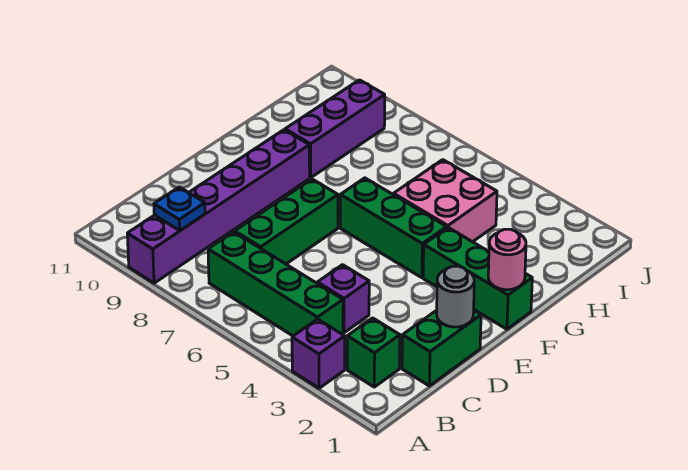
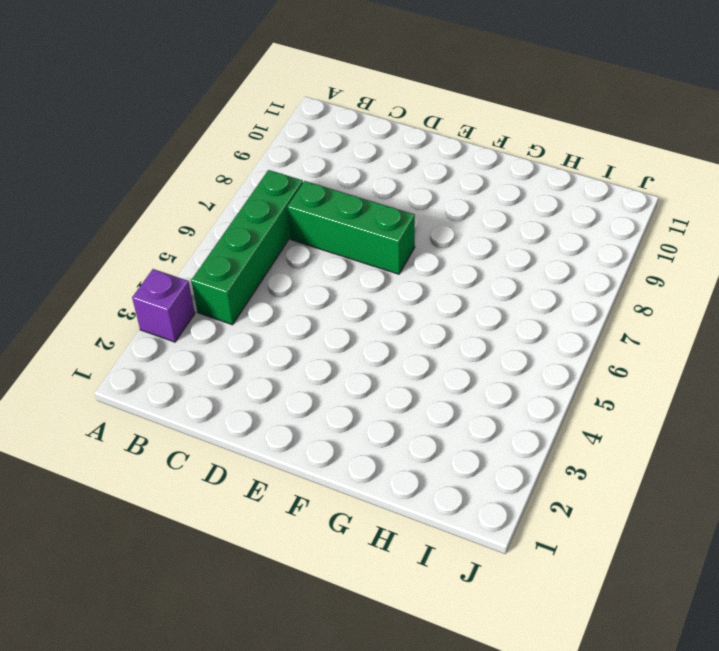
none -> purple 1x6 brick [127,130,310,283]
none -> green 1x1 brick [347,318,400,387]
none -> green 1x2 brick [402,310,481,386]

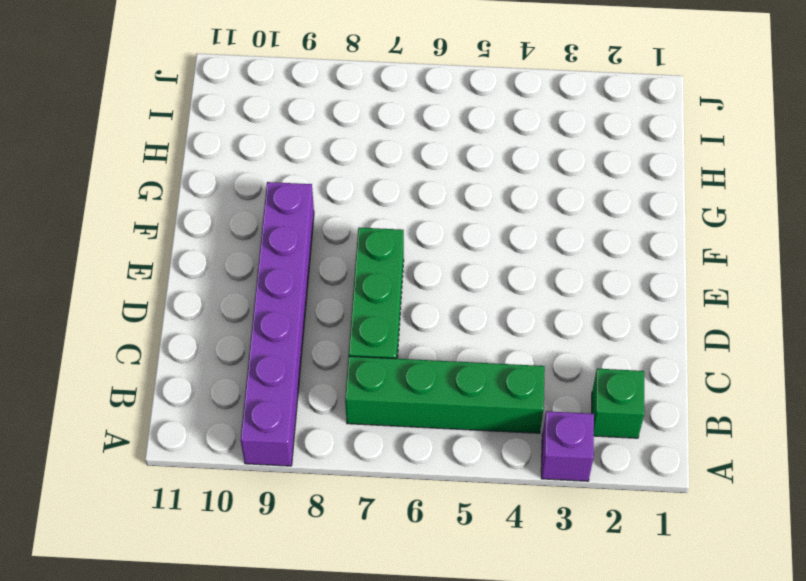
none -> green 1x2 brick [402,310,481,386]
none -> purple 1x1 brick [317,265,369,333]
none -> green 1x3 brick [423,228,532,329]

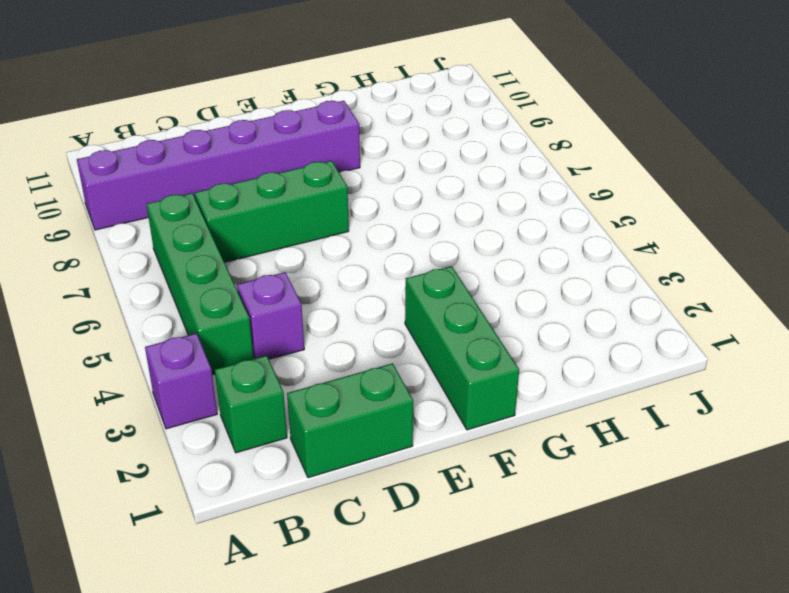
none -> green 1x3 brick [340,178,447,278]
none -> pink 2x2 brick [394,160,497,242]
none -> purple 1x3 brick [285,80,385,178]

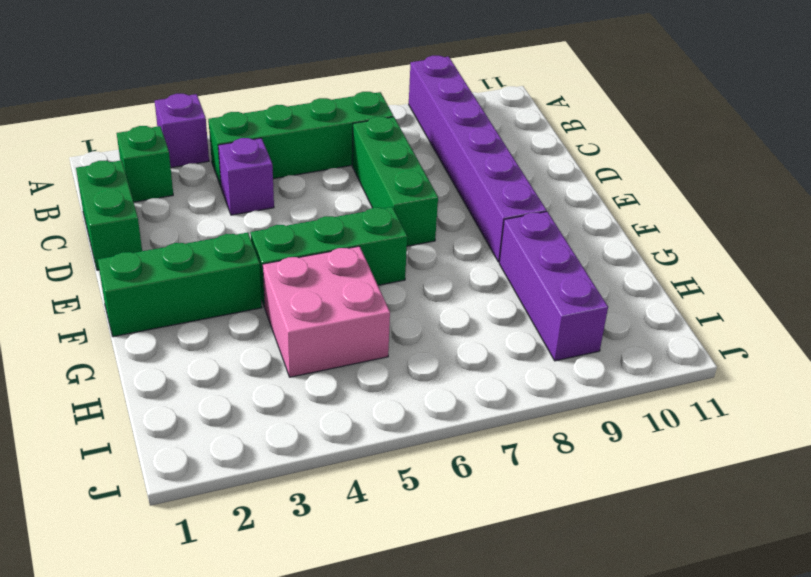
none -> blue 1x1 plate [154,187,205,230]
none -> grey 1x1 round brick [437,266,474,327]
none -> pink 1x1 round brick [488,229,526,290]

